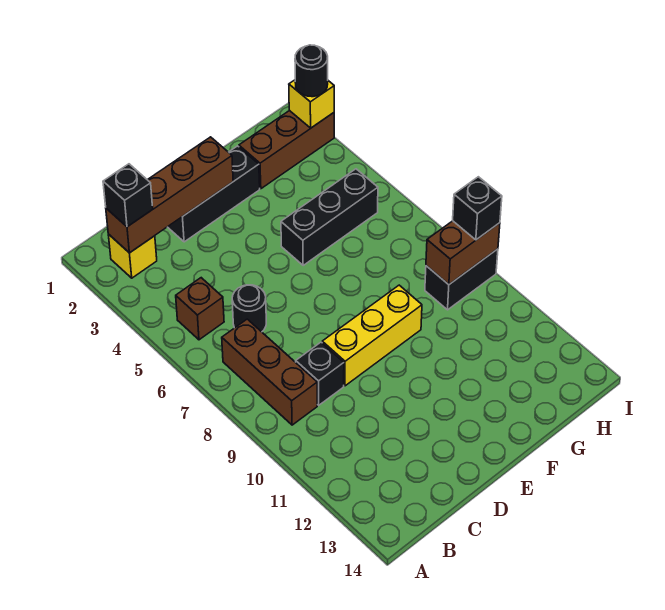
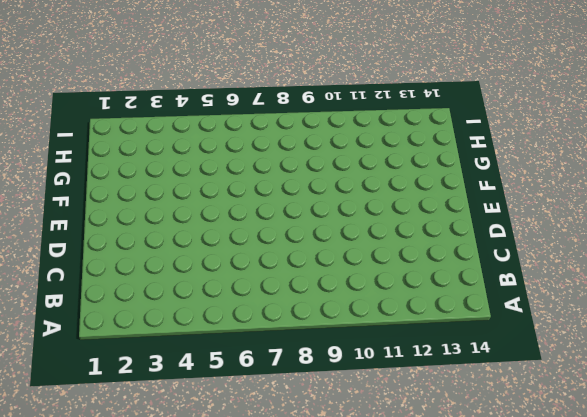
none -> yellow 1x1 brick [108,234,157,278]
none -> brown 1x1 brick [176,278,224,340]
none -> brown 1x3 brick [222,319,317,425]

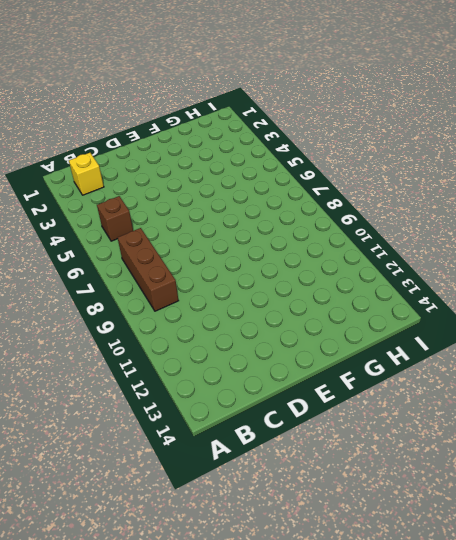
none -> black 1x1 round brick [232,285,266,332]
none -> black 1x1 brick [296,342,344,405]
none -> black 1x3 brick [168,146,260,242]

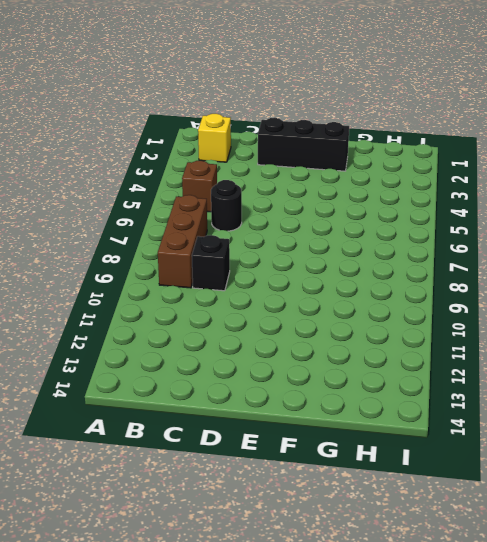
none -> yellow 1x3 brick [322,285,422,386]
none -> black 1x3 brick [281,169,378,265]
none -> brown 1x3 brick [239,110,334,189]

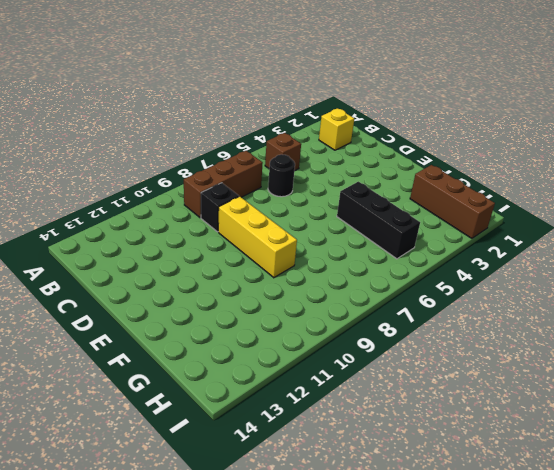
none -> black 1x3 brick [168,146,260,242]
none -> black 1x2 brick [425,249,498,310]
none -> brown 1x4 brick [106,137,233,253]

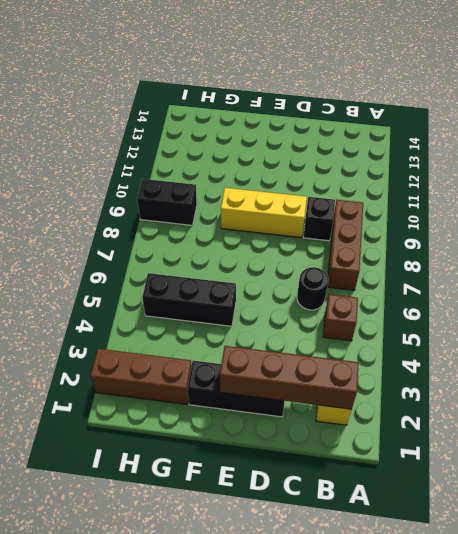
none -> brown 1x2 brick [426,221,500,284]
none -> yellow 1x1 brick [289,80,334,128]
none -> black 1x1 brick [103,164,153,227]

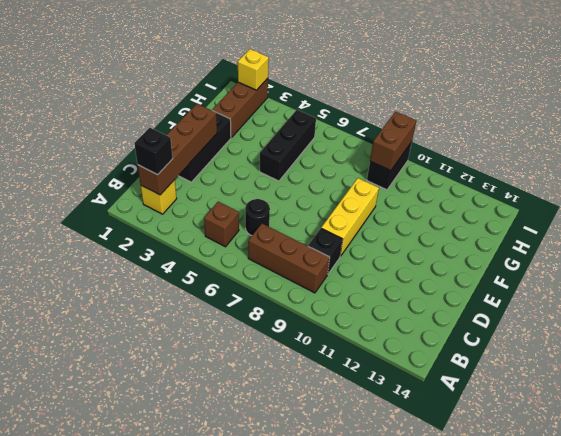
none -> black 1x1 round brick [295,45,328,97]
none -> black 1x1 brick [453,177,502,240]

